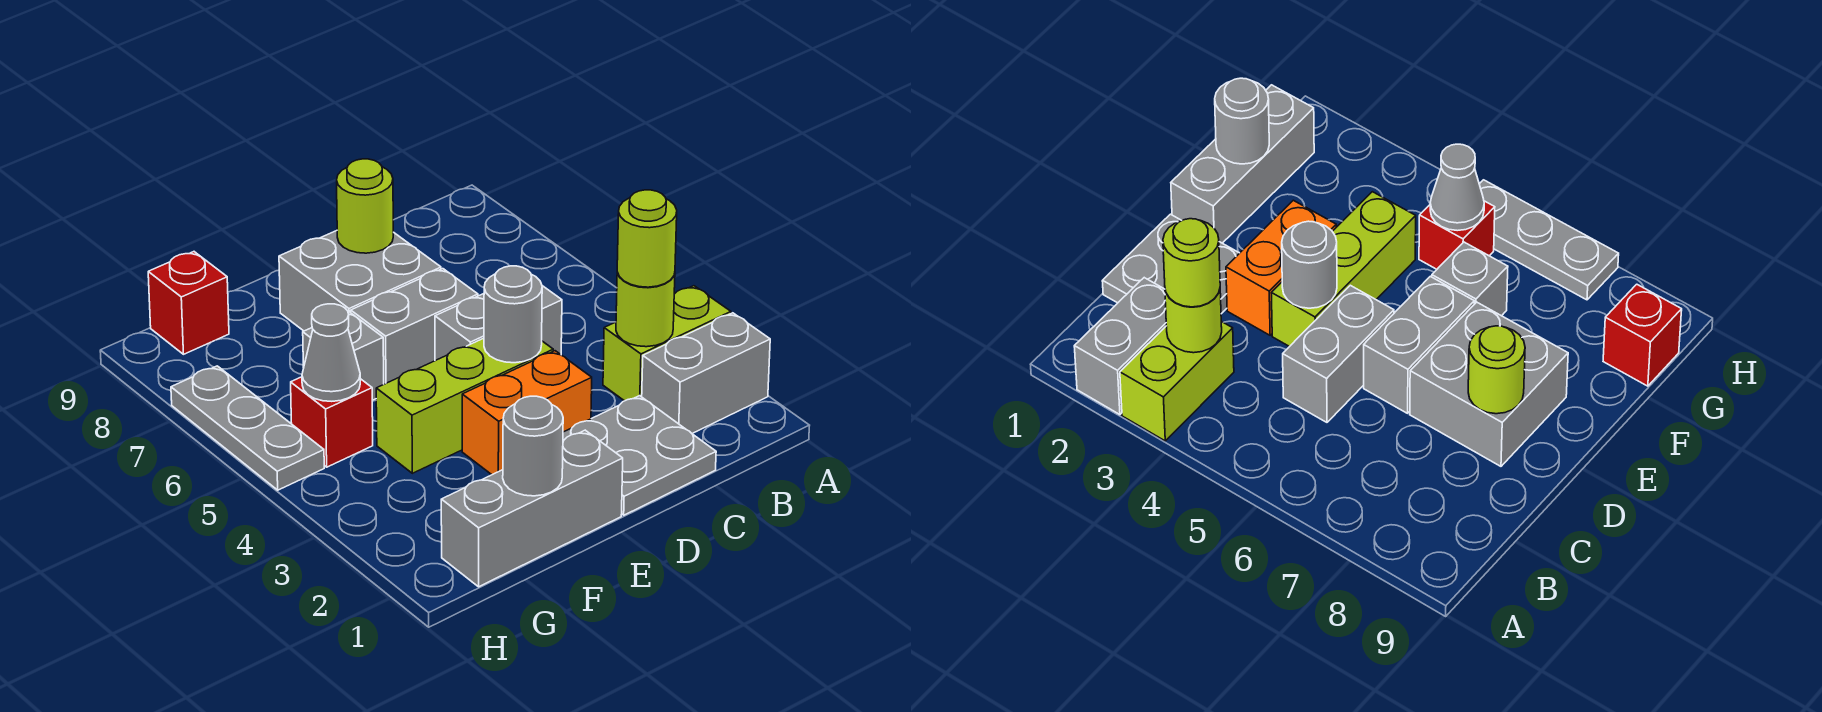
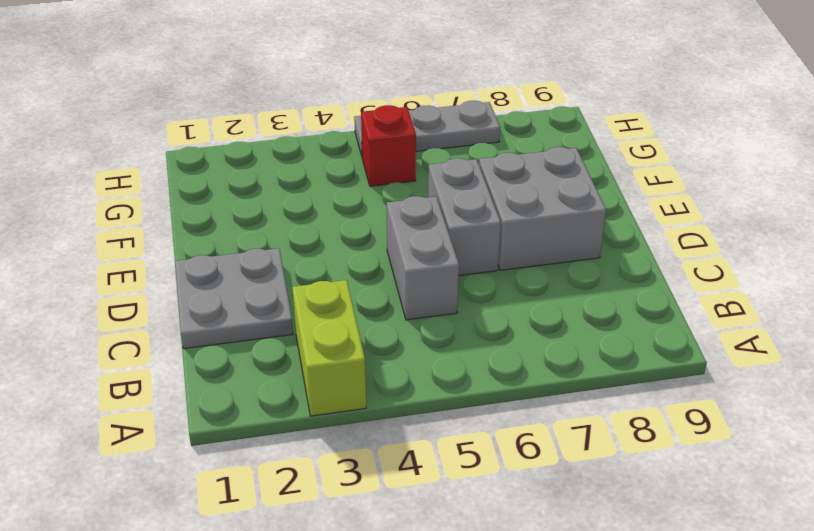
none -> grey 1x2 brick [642,313,770,433]
none -> orange 1x2 brick [462,351,592,475]
none -> lime 1x3 brick [376,338,553,473]

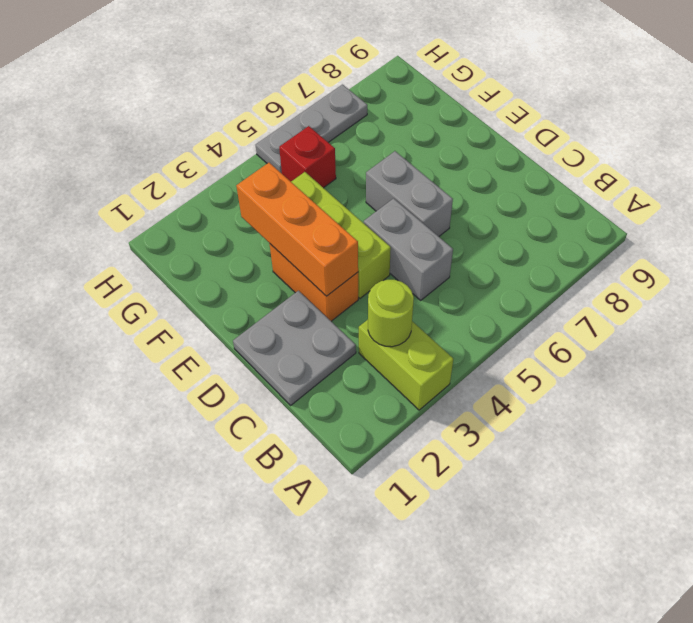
orange 1x3 brick [236,163,358,296] -> none
none -> grey 1x2 brick [642,313,770,433]
none -> grey 2x2 brick [279,231,441,331]
none -> grey 1x3 brick [441,430,623,587]

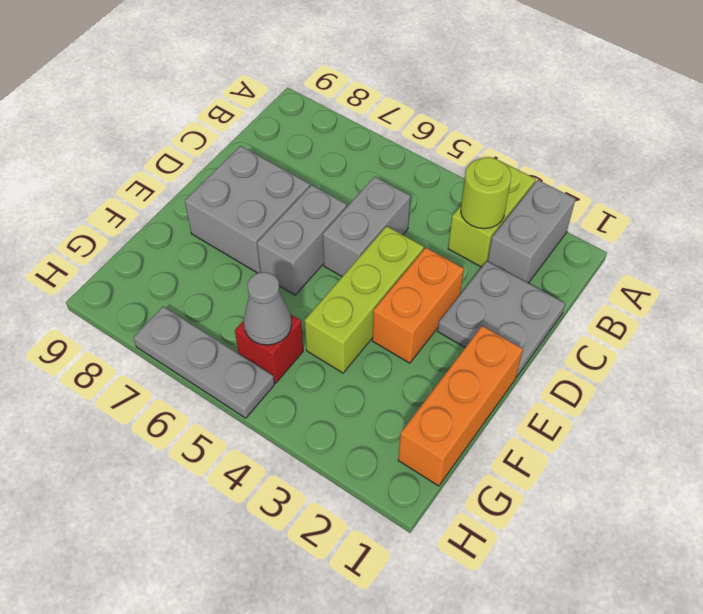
orange 1x3 brick [398,326,523,486] -> grey 1x3 brick [441,430,623,587]
none -> grey 1x1 brick [303,311,384,400]
none -> red 1x1 brick [148,252,229,354]
none -> grey 1x1 round brick [484,266,542,363]

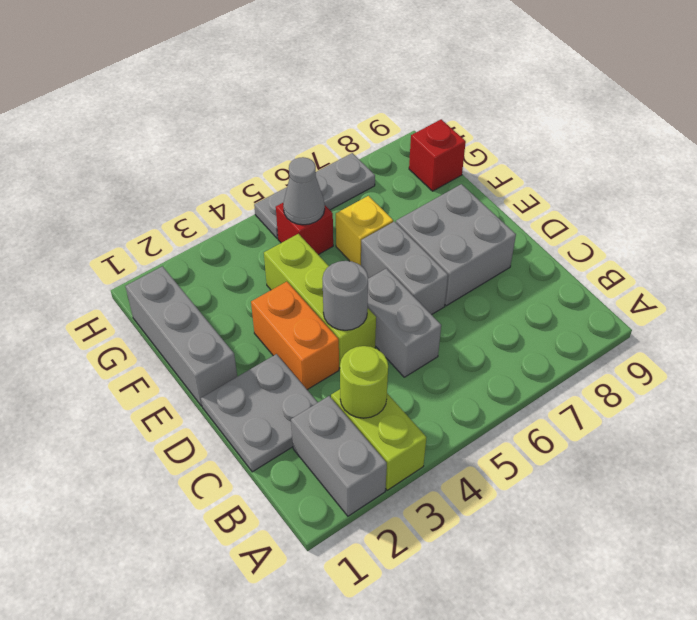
yellow 1x1 brick [336,196,393,265] -> grey 1x1 brick [303,311,384,400]
none -> lime 1x1 round brick [337,159,393,253]
none -> grey 1x1 round brick [503,396,563,496]
none -> lime 1x1 round brick [617,190,677,287]

